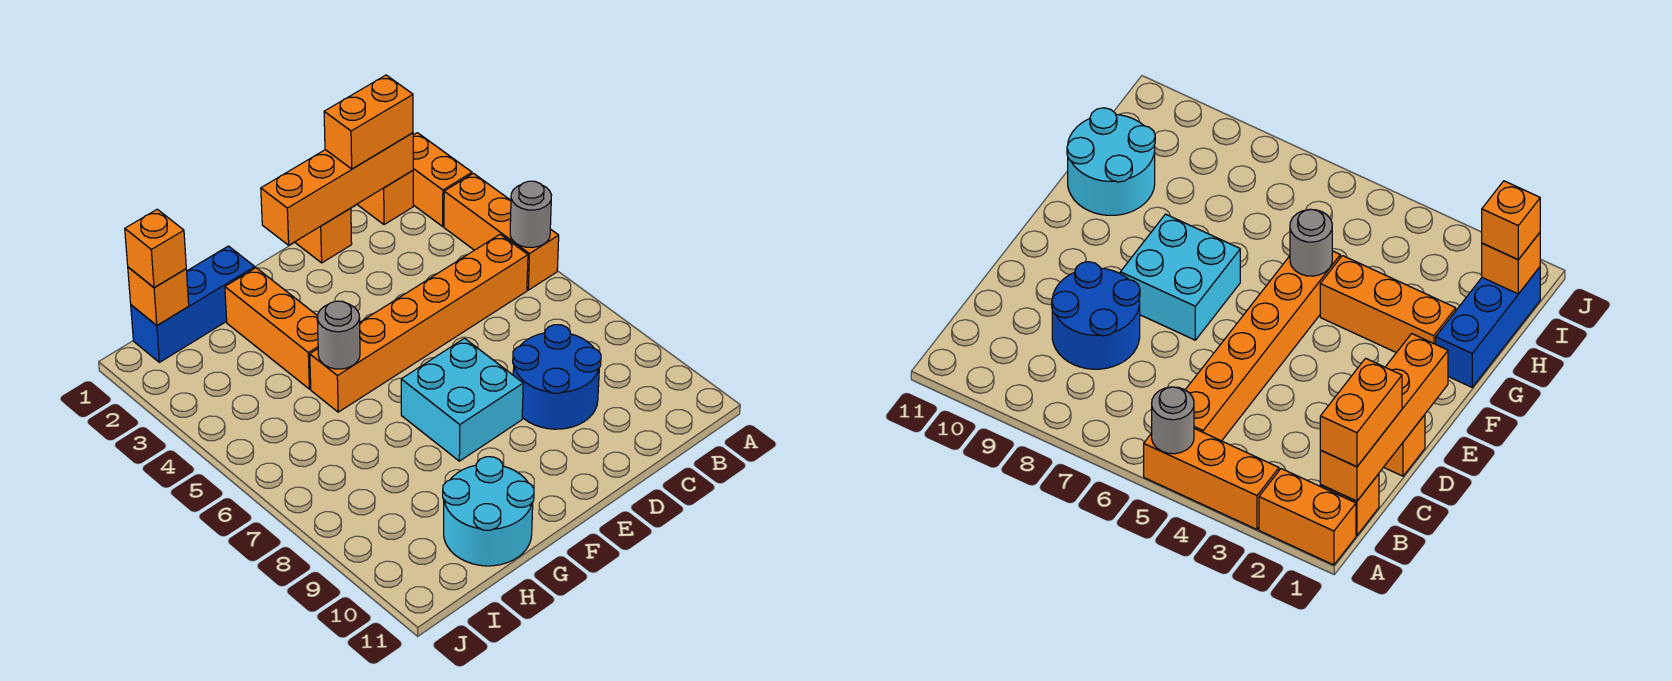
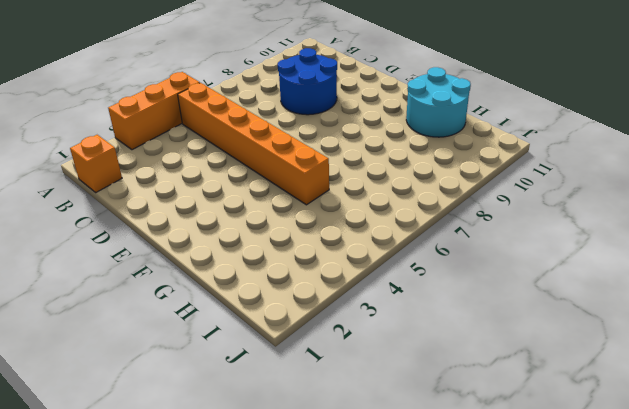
none -> orange 1x2 brick [413,133,472,226]
none -> orange 1x1 brick [295,208,352,263]
none -> cyan 2x2 brick [401,338,523,461]

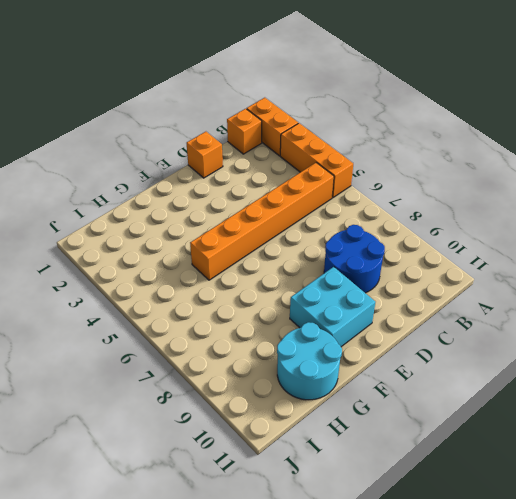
cyan 2x2 brick [290,267,375,347] -> cyan 2x2 brick moved to [401,338,523,461]
none -> blue 1x3 brick [131,246,255,362]
none -> orange 1x3 brick [225,268,318,389]
none -> grey 1x1 round brick [510,181,552,247]

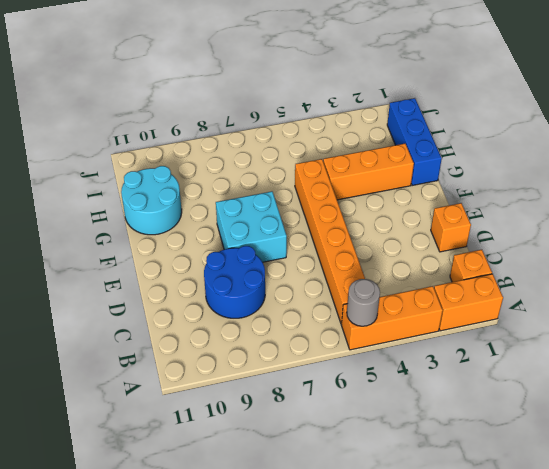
none -> orange 1x4 brick [261,133,413,245]
none -> grey 1x1 round brick [317,301,360,369]
none -> orange 1x1 brick [128,267,189,325]

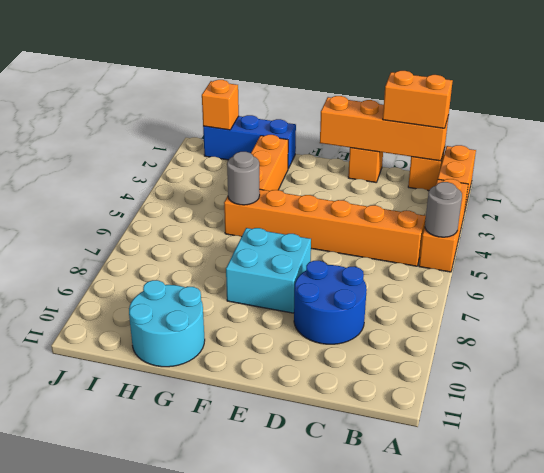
none -> orange 1x1 brick [125,209,186,288]

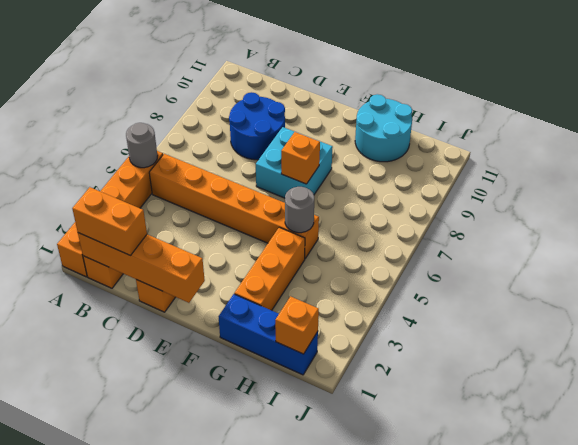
orange 1x1 brick [281,132,320,184] -> orange 1x1 brick moved to [125,209,186,288]

